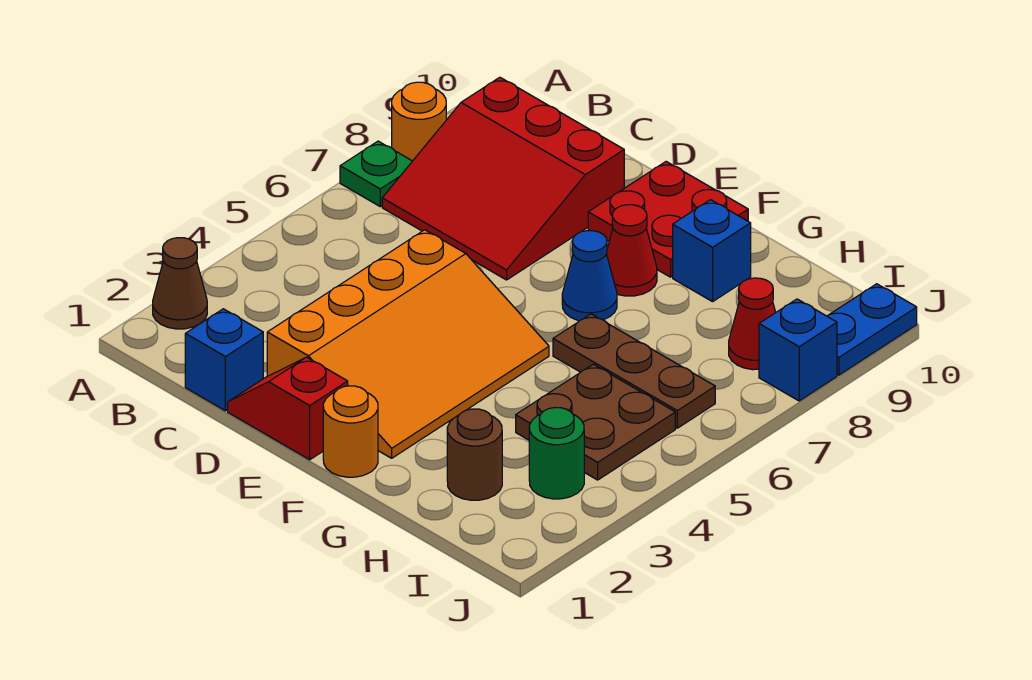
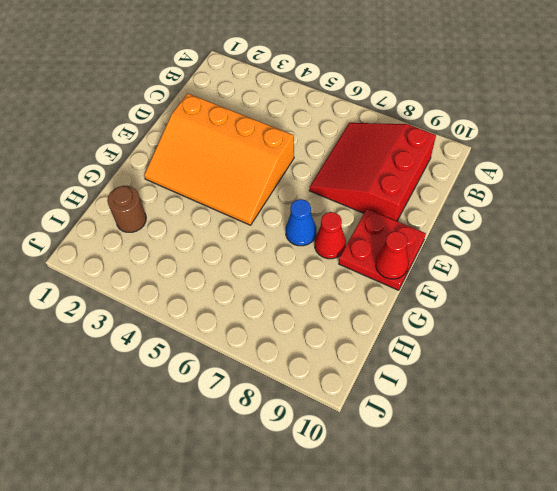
red 1x1 cone [376,231,409,279] -> red 1x1 cone moved to [729,278,776,370]
none -> brown 1x1 cone [153,238,207,329]
none -> green 1x1 plate [340,141,412,206]
none -> orange 1x1 round brick [392,82,446,161]

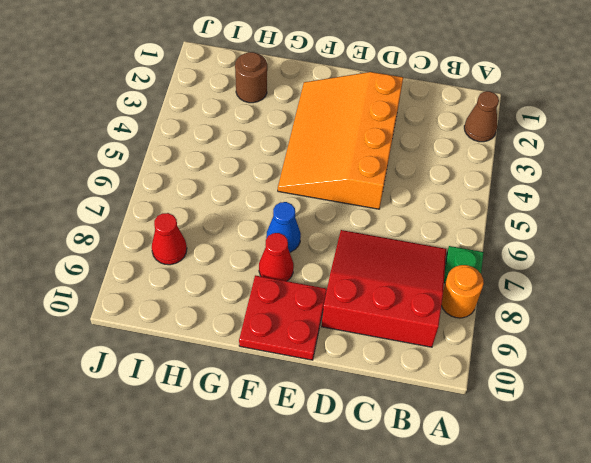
none -> blue 1x1 brick [185,309,263,411]
none -> red 1x2 slope [228,357,348,460]
none -> orange 1x1 round brick [323,386,378,477]

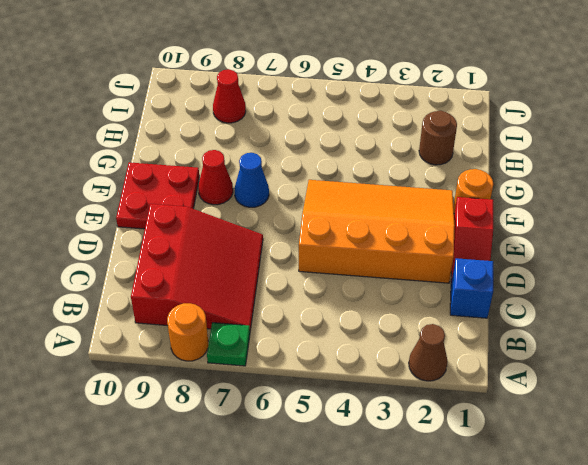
none -> brown 1x3 plate [553,314,715,428]
none -> blue 1x1 brick [673,200,751,302]
none -> brown 2x2 plate [516,364,675,480]

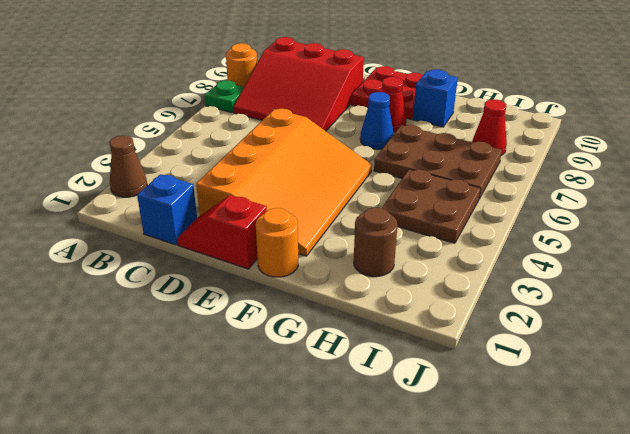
brown 2x3 plate [374,125,502,199] -> brown 1x3 plate [553,314,715,428]
none -> green 1x1 round brick [529,408,584,499]
none -> blue 1x1 brick [759,299,837,401]
none -> blue 1x2 plate [827,284,917,375]

